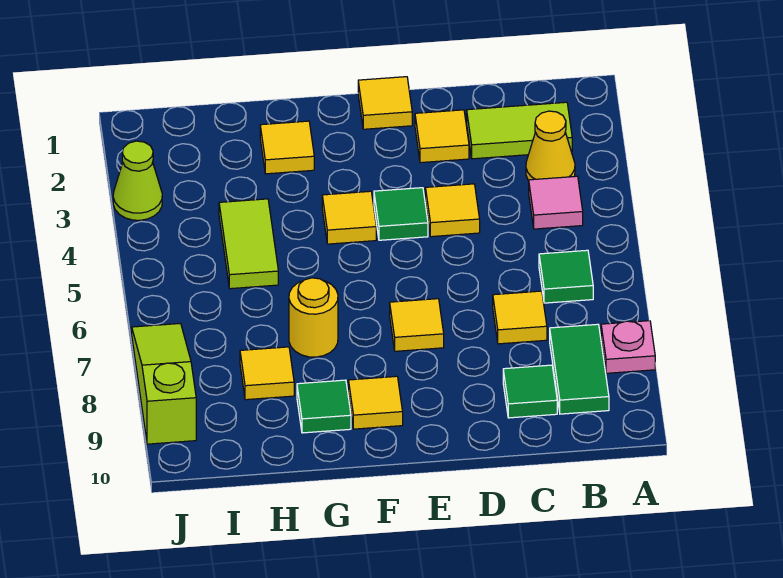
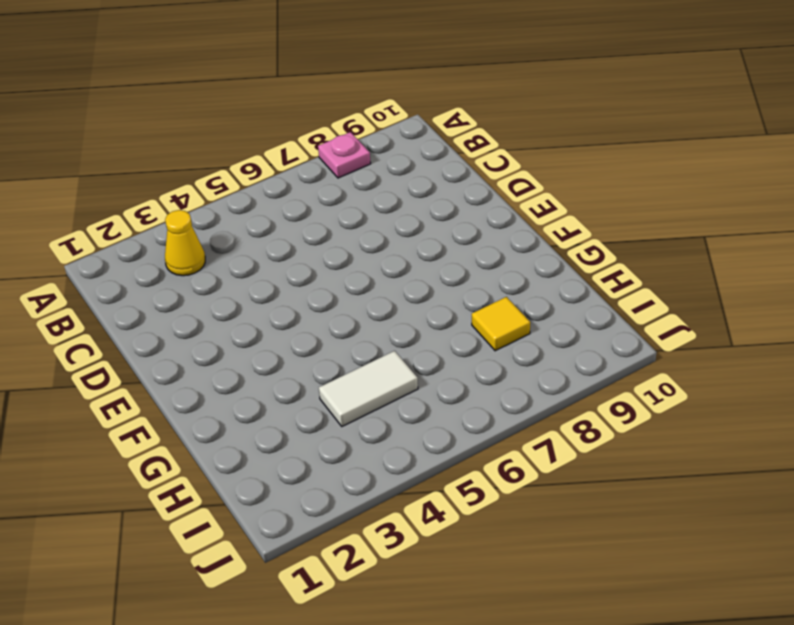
white 1x2 tile [319,351,418,426] -> lime 1x2 tile [219,199,278,289]
none -> lime 1x2 tile [467,102,572,159]
none -> pink 1x1 tile [529,176,583,229]
none -> green 1x1 tile [539,250,593,303]

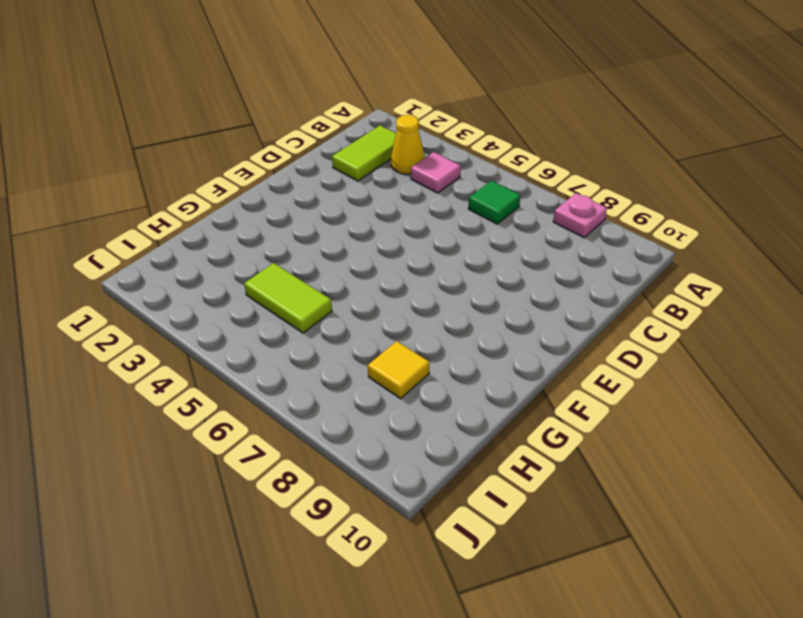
none -> green 1x2 tile [550,324,609,414]
none -> yellow 1x1 tile [493,291,547,344]
none -> green 1x1 tile [503,365,557,418]

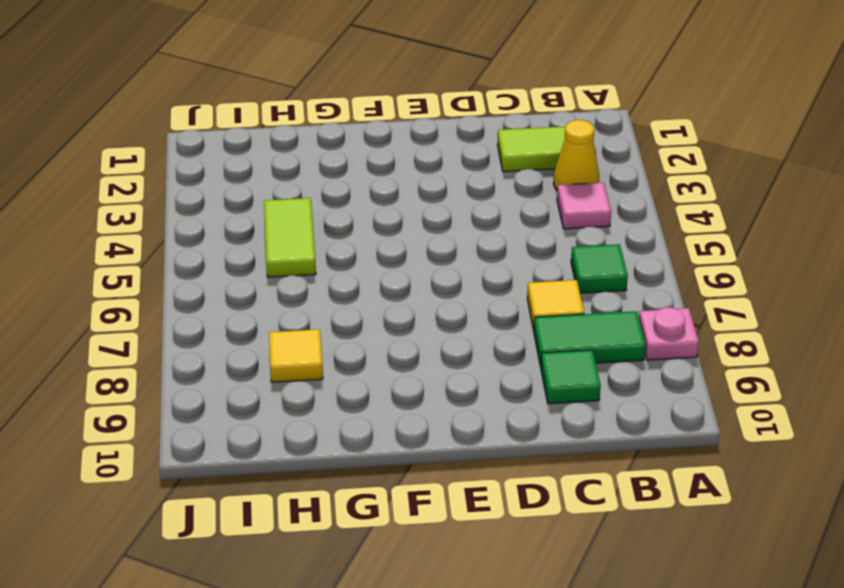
green 1x2 tile [534,311,646,366] -> green 1x2 tile turned to [550,324,609,414]
none -> yellow 1x1 tile [415,110,469,163]
none -> yellow 1x1 tile [425,184,480,237]
none -> yellow 1x1 tile [358,77,412,129]

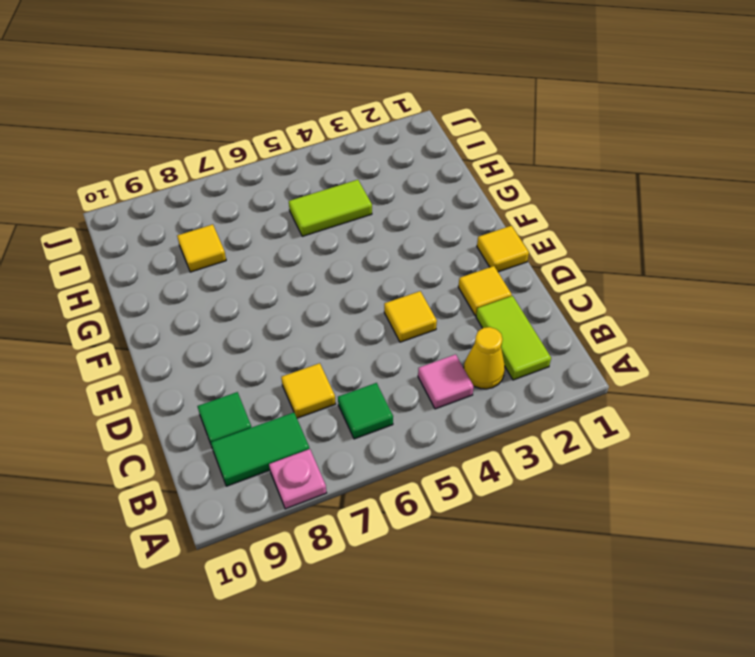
none -> green 1x1 tile [374,188,428,240]
none -> yellow 1x1 tile [390,299,444,351]
none -> yellow 1x1 tile [322,191,376,244]

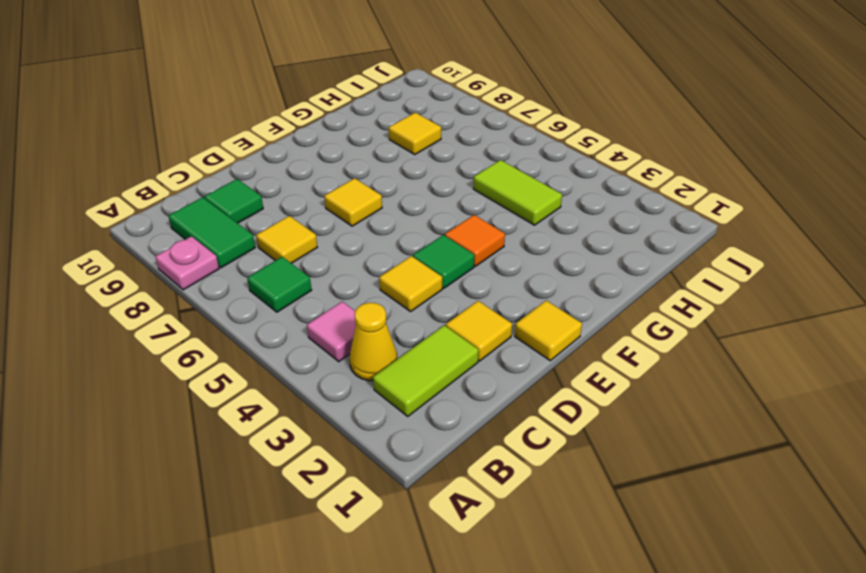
orange 1x1 tile [445,215,505,266] -> yellow 1x1 tile [322,191,376,244]
none -> yellow 1x1 tile [348,376,403,429]
none -> yellow 1x1 tile [260,121,314,174]
none -> yellow 1x1 round brick [289,278,338,357]

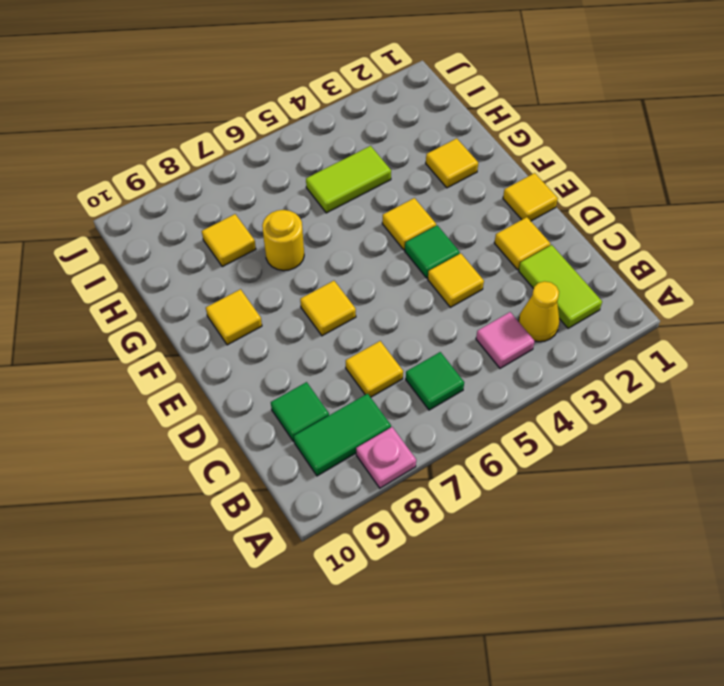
none -> green 1x1 tile [297,380,351,433]
none -> lime 1x1 cone [113,141,162,220]
none -> lime 1x3 slope [132,323,196,444]

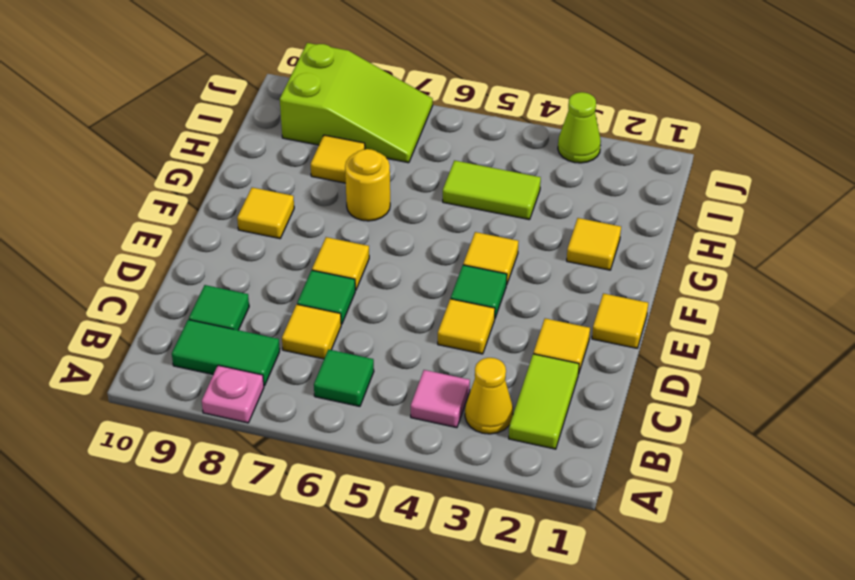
green 1x1 tile [297,270,355,324] -> green 1x1 tile moved to [297,380,351,433]
lime 2x3 slope [280,43,433,163] -> lime 1x3 slope [132,323,196,444]

